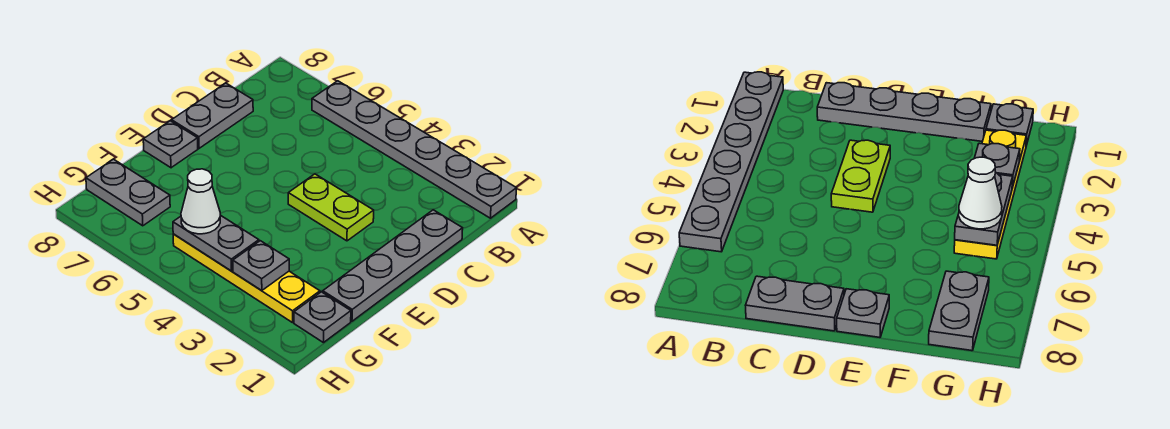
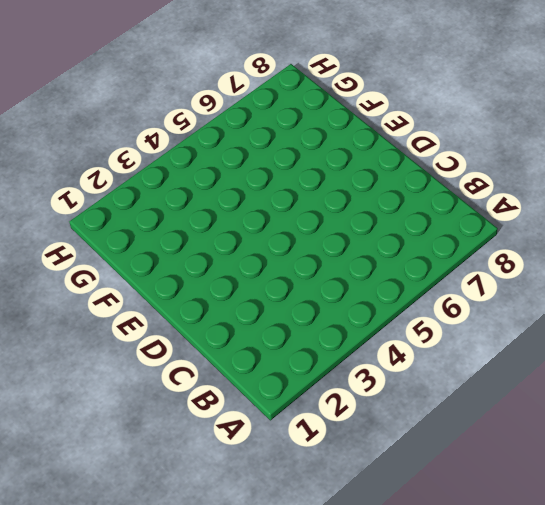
none -> grey 1x6 plate [312,81,516,218]
none -> grey 1x4 plate [323,210,463,321]

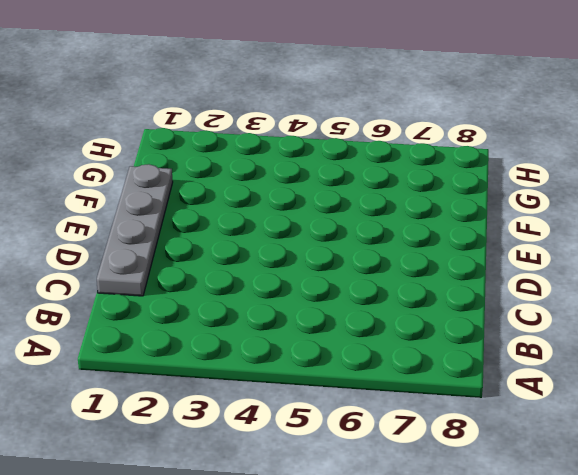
none -> grey 1x6 plate [312,81,516,218]
none -> grey 1x2 plate [172,83,253,148]

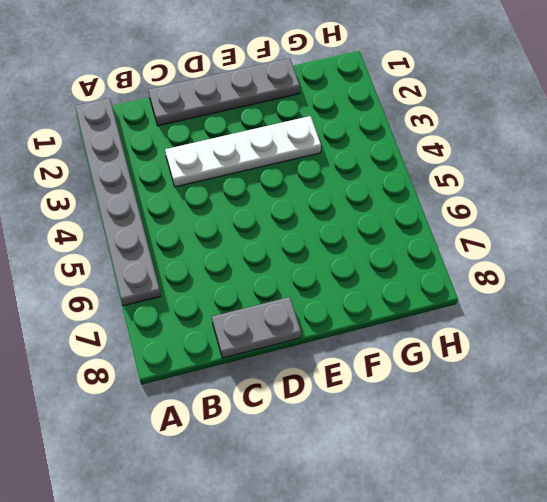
white 1x4 plate [165,116,321,187] -> lime 1x2 plate [288,174,374,241]
none -> grey 1x1 plate [143,121,198,168]
none -> grey 1x1 plate [294,292,351,343]

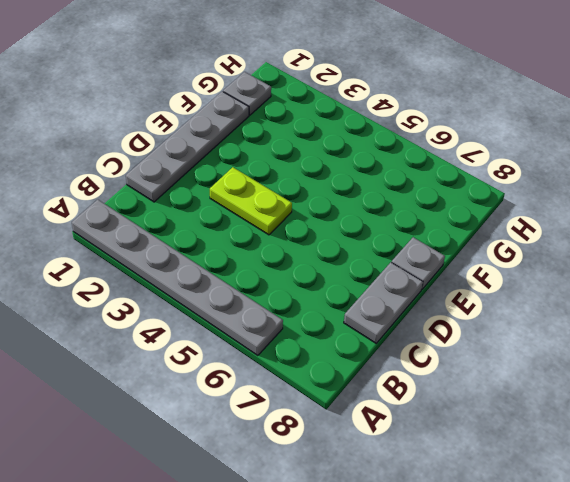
none -> yellow 1x4 plate [173,234,320,323]
none -> grey 1x2 plate [86,159,170,226]

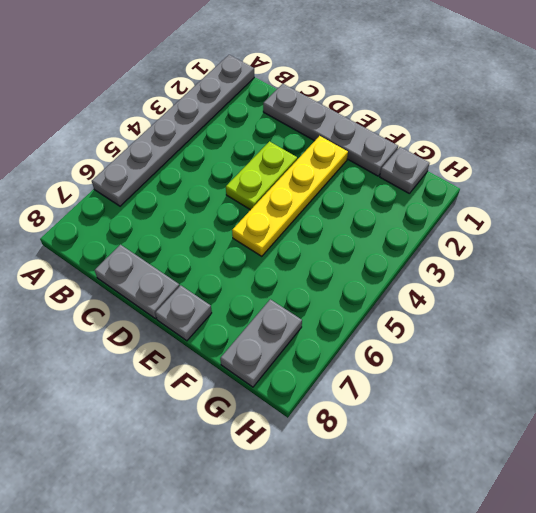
yellow 1x4 plate [232,136,348,256] -> yellow 1x4 plate moved to [173,234,320,323]
none -> grey 1x1 plate [233,241,289,291]
none -> grey 1x2 plate [173,215,259,271]

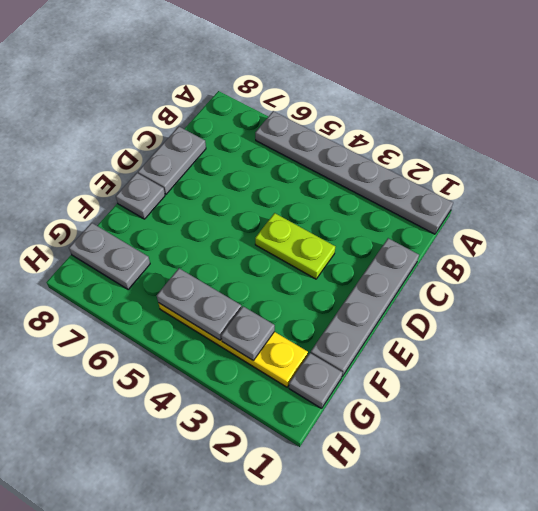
none -> white 1x1 cone [181,169,220,234]

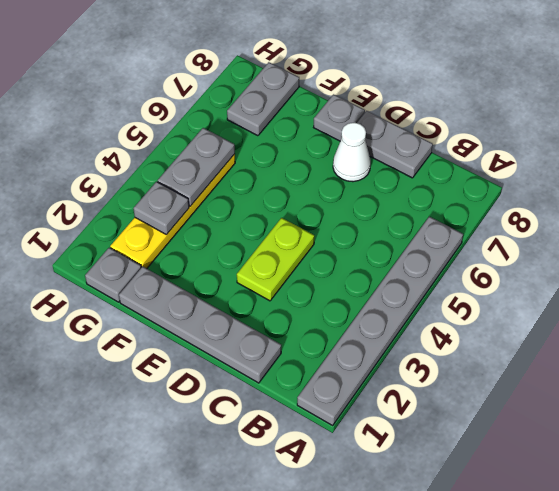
white 1x1 cone [333,122,371,182] -> white 1x1 cone moved to [181,169,220,234]

